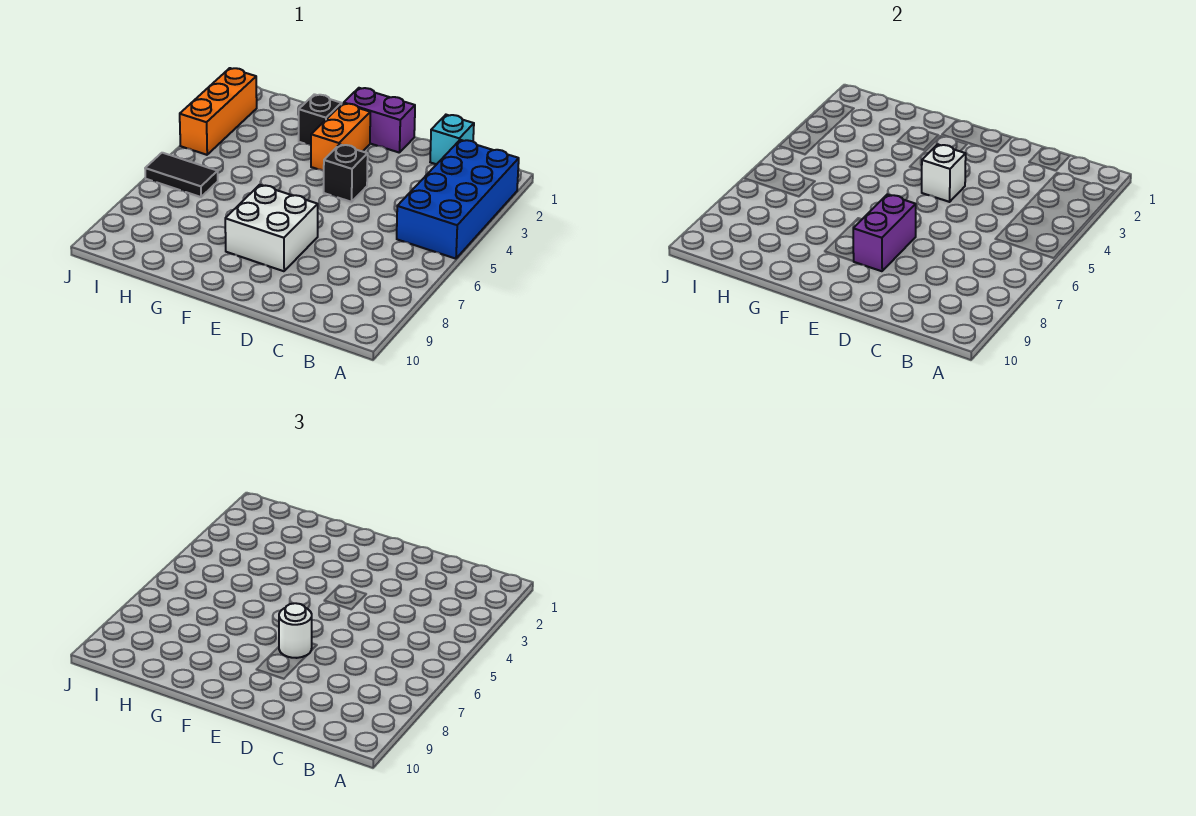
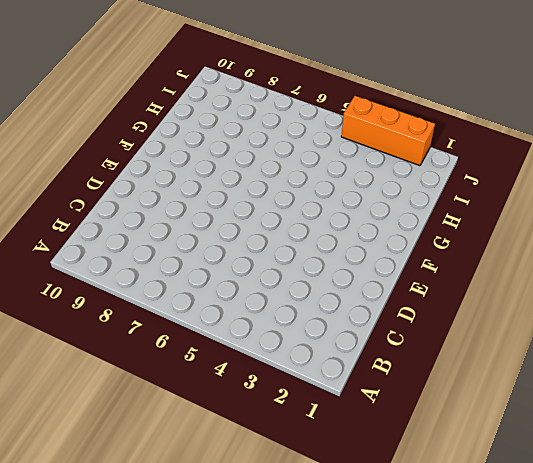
none -> blue 2x4 brick [397,140,519,259]
none -> cyan 1x1 brick [430,115,474,164]
none -> purple 1x2 brick [344,88,415,153]

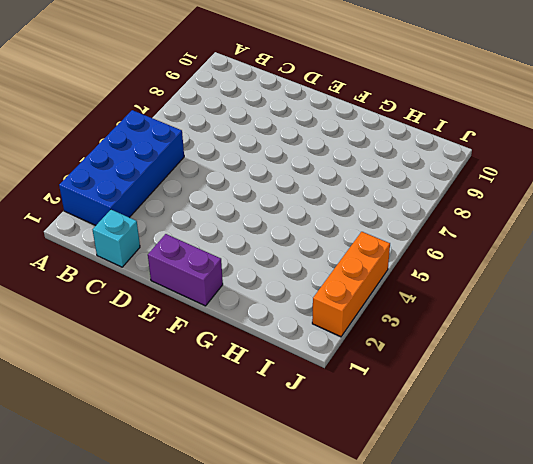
none -> black 1x1 brick [324,144,368,202]
none -> white 2x2 brick [225,185,318,271]
none -> orange 1x2 brick [311,103,370,171]

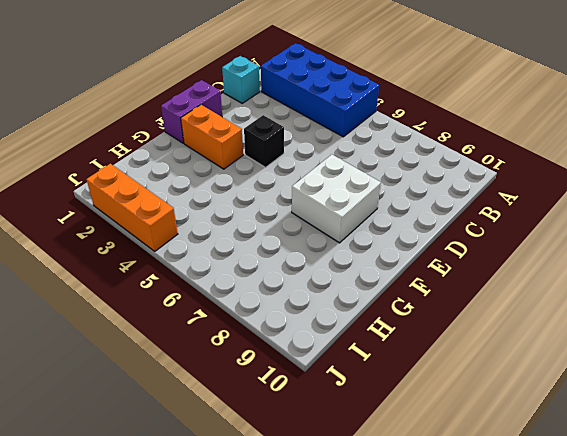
none -> black 1x1 brick [299,94,341,145]
none -> black 1x2 tile [145,153,218,197]
none -> white 1x1 brick [921,144,966,202]

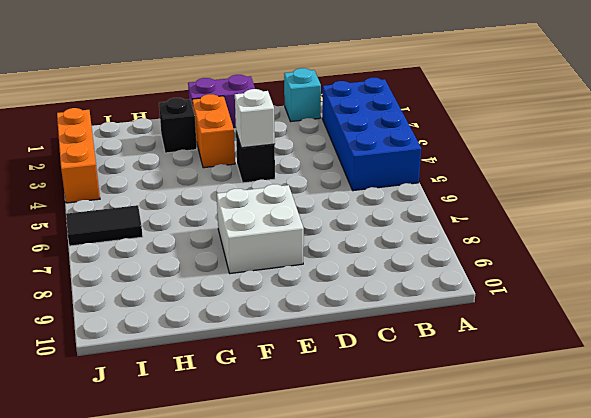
none -> purple 1x2 brick [853,194,916,271]
none -> white 1x1 round brick [279,603,312,658]

